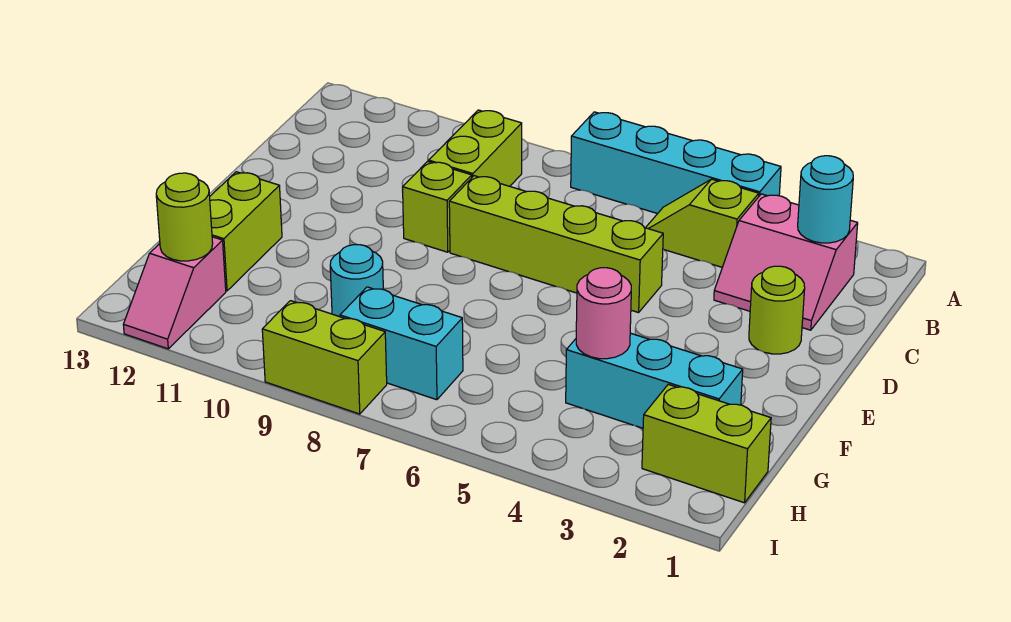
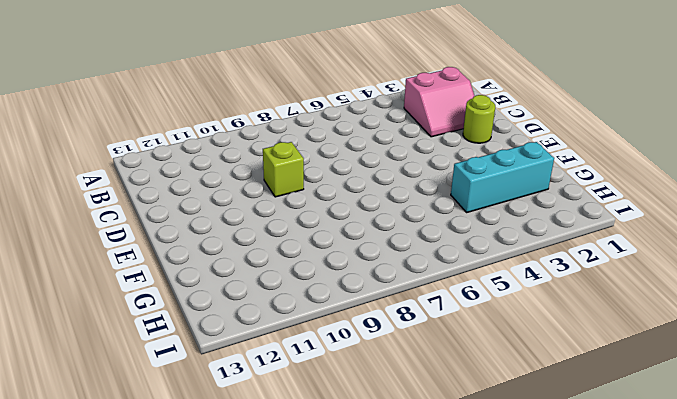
none -> cyan 1x4 brick [571,112,781,214]
none -> lime 1x2 slope [646,179,759,267]
none -> lime 1x2 brick [429,110,522,186]

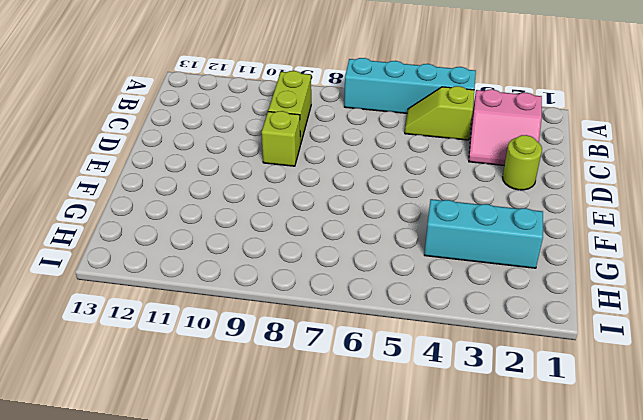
none -> lime 1x4 brick [449,176,663,313]
none -> lime 1x2 brick [210,172,282,291]
none -> cyan 1x1 round brick [330,245,383,317]

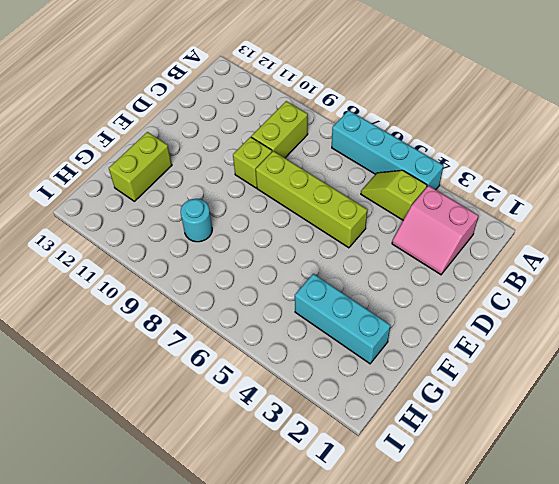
none -> lime 1x1 round brick [749,266,805,354]
none -> lime 1x2 brick [642,384,771,503]
none -> cyan 1x2 brick [340,287,463,400]

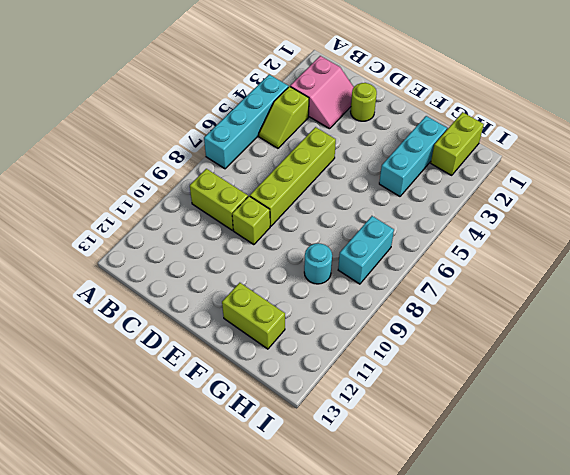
none -> pink 1x2 slope [123,237,226,349]
none -> lime 1x2 brick [262,301,387,414]
none -> cyan 1x1 round brick [798,156,853,243]

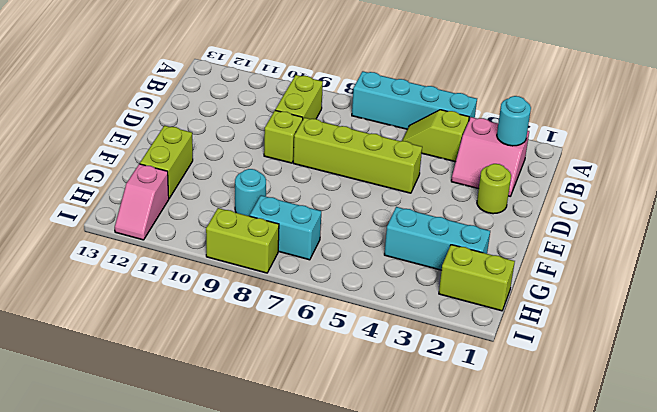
none -> pink 1x1 round brick [576,268,631,359]
none -> lime 1x1 round brick [156,173,213,261]

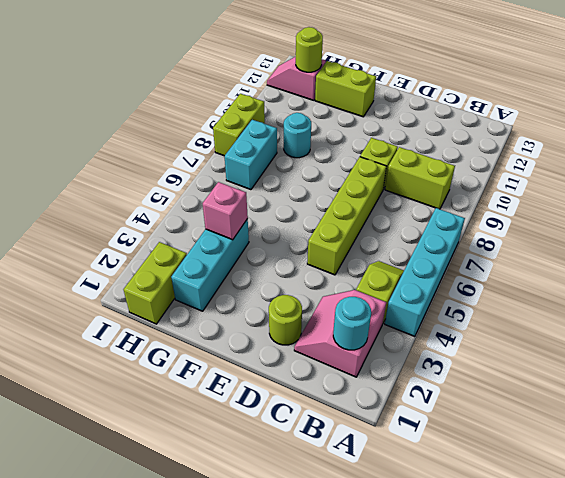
pink 1x1 brick [203,182,248,240] -> pink 1x1 round brick [576,268,631,359]

